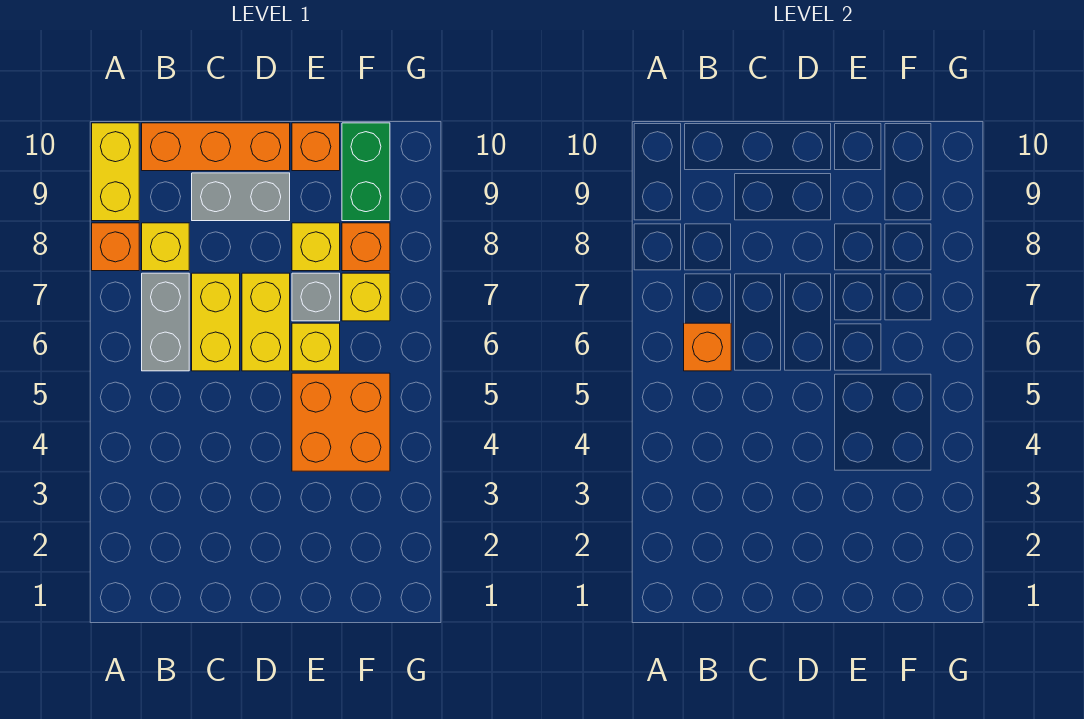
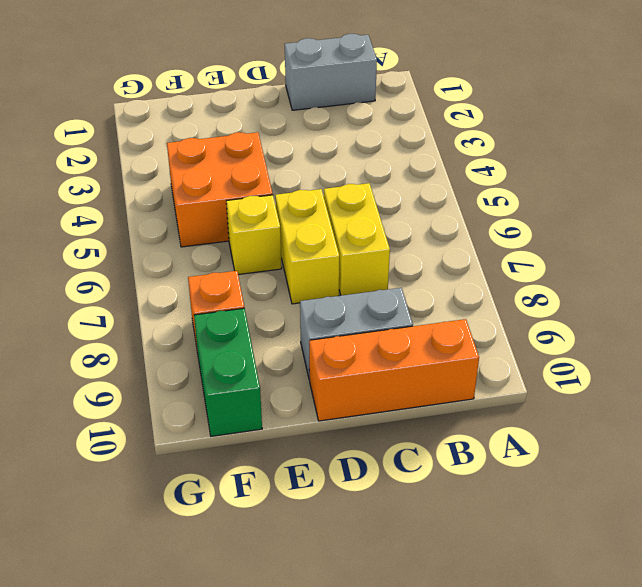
grey 1x2 brick [285,34,377,110] -> grey 1x2 brick turned to [142,273,189,371]
none -> orange 1x1 brick [92,223,139,271]
none -> yellow 1x2 brick [92,123,139,221]
none -> yellow 1x1 brick [142,223,189,271]

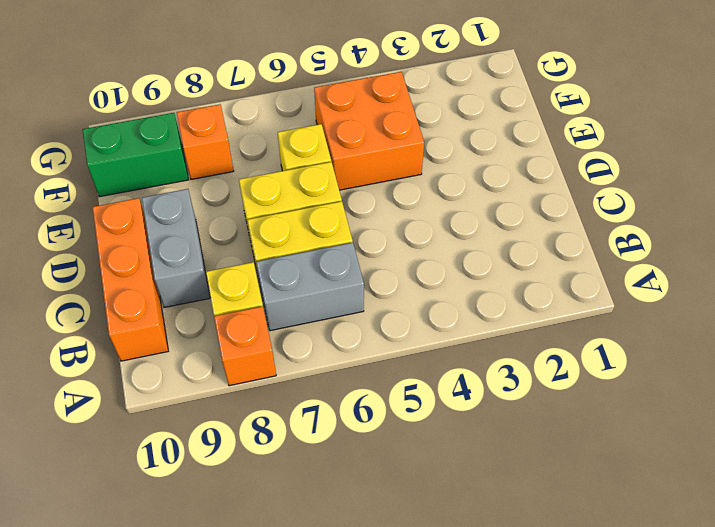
none -> yellow 1x2 brick [92,123,139,221]
none -> grey 1x1 brick [292,273,340,321]
none -> yellow 1x1 brick [292,223,340,271]

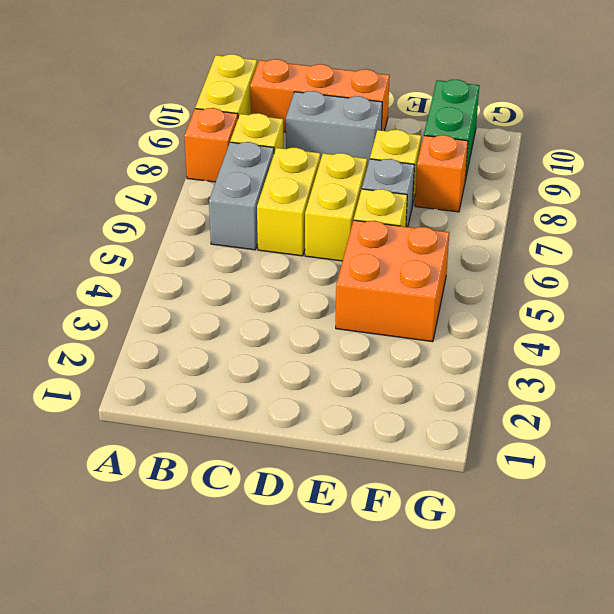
none -> orange 1x1 brick [292,123,340,171]
none -> yellow 1x1 brick [342,273,390,321]
none -> orange 1x1 brick [684,323,731,371]

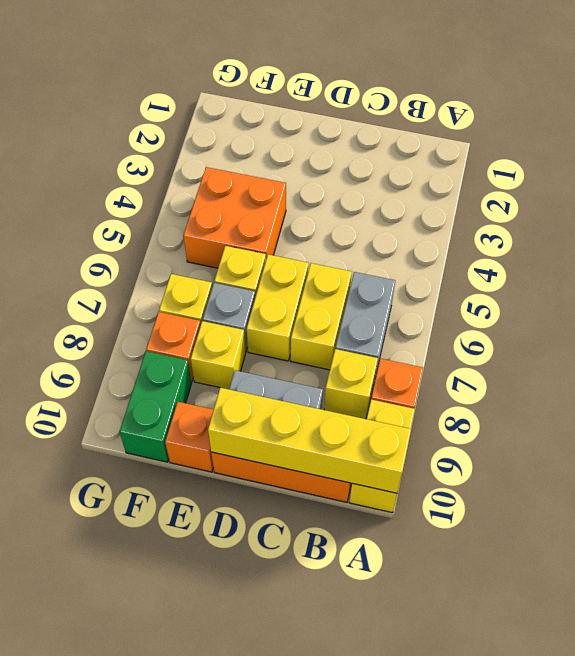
yellow 1x4 brick [208,388,411,493] -> none
none -> orange 1x1 brick [684,323,731,371]

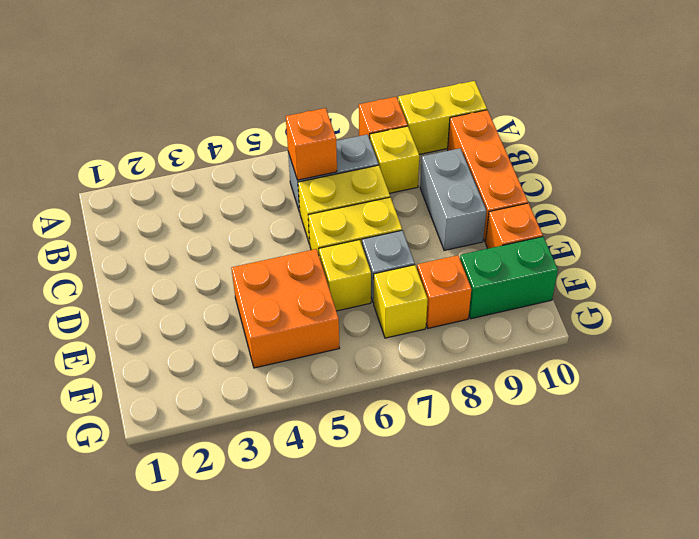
none -> yellow 1x1 brick [292,223,340,271]

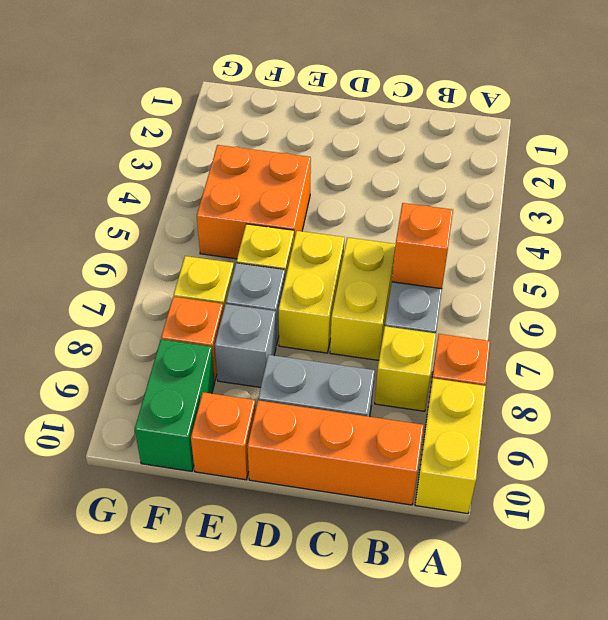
grey 1x1 brick [215,304,276,387] -> yellow 1x1 brick [292,223,340,271]

